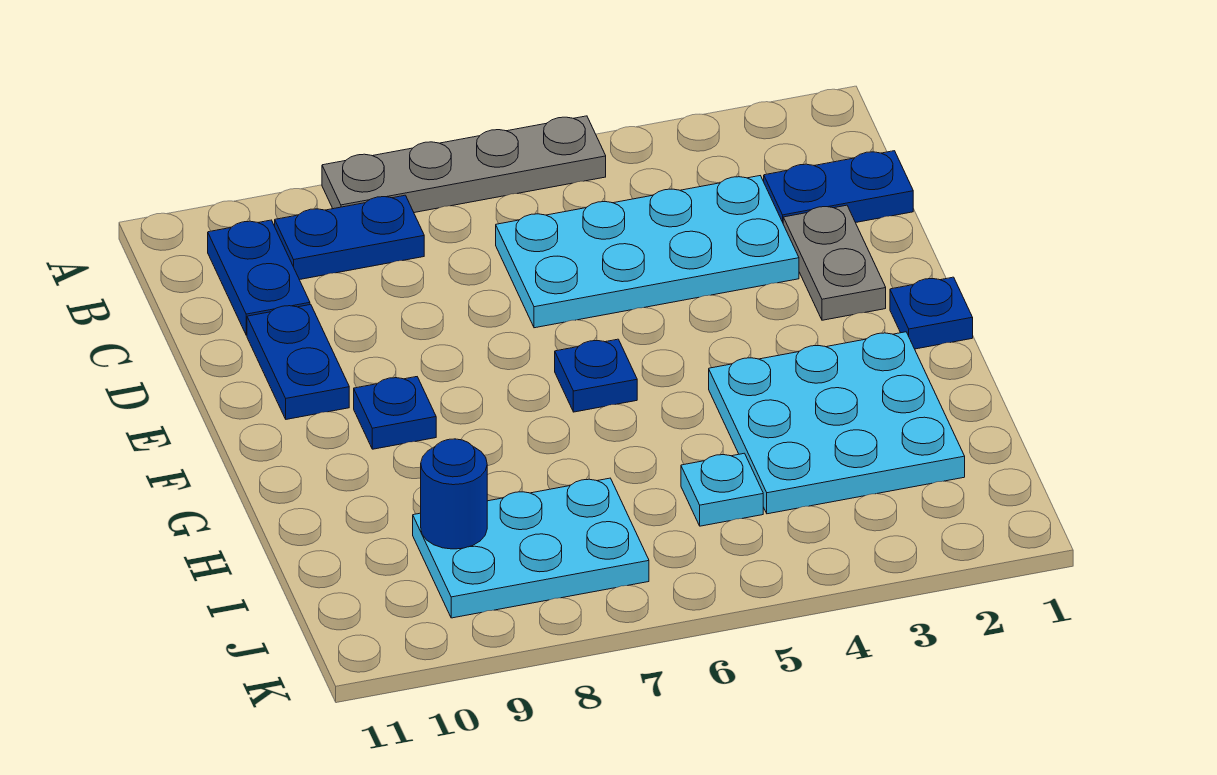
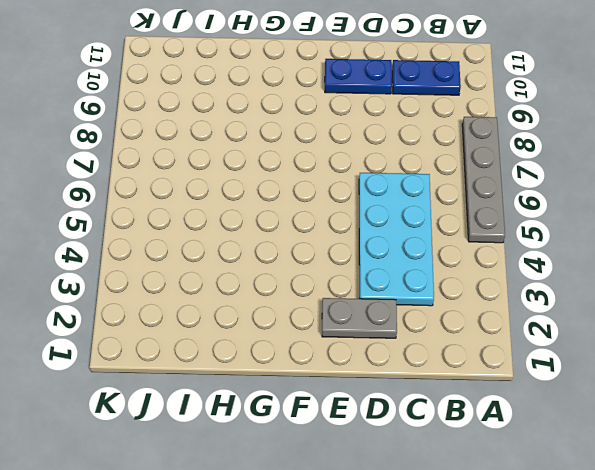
none -> blue 1x2 plate [275,195,424,280]
none -> blue 1x2 plate [764,151,913,223]
none -> blue 1x1 plate [890,277,973,349]

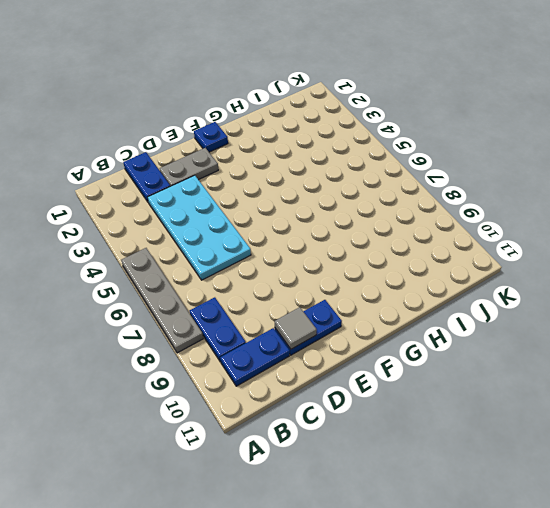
grey 1x1 tile [275,307,317,349] -> none
none -> blue 1x1 plate [555,339,637,412]
none -> blue 1x1 plate [354,377,436,449]
none -> cyan 3x3 plate [709,332,965,514]

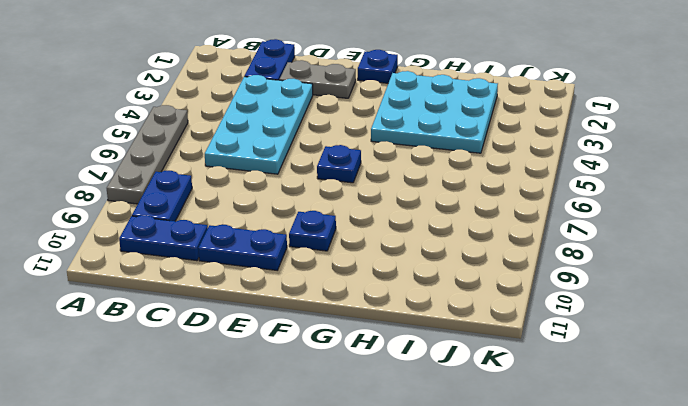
none -> cyan 1x1 plate [681,453,763,526]
none -> cyan 2x3 plate [413,478,649,618]
none -> blue 1x1 round brick [421,439,487,549]

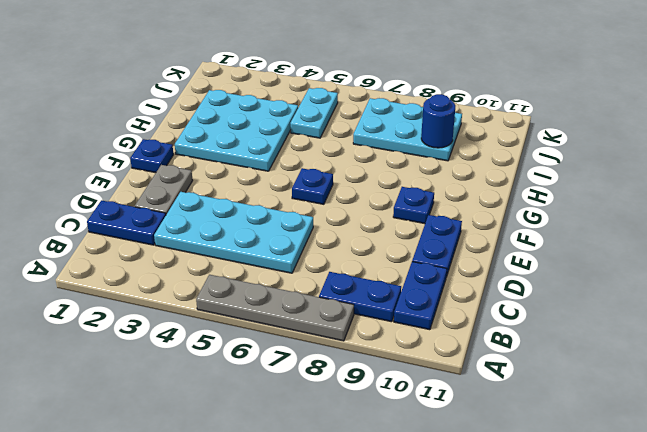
cyan 1x2 plate [290,88,338,138] -> cyan 1x1 plate [681,453,763,526]

